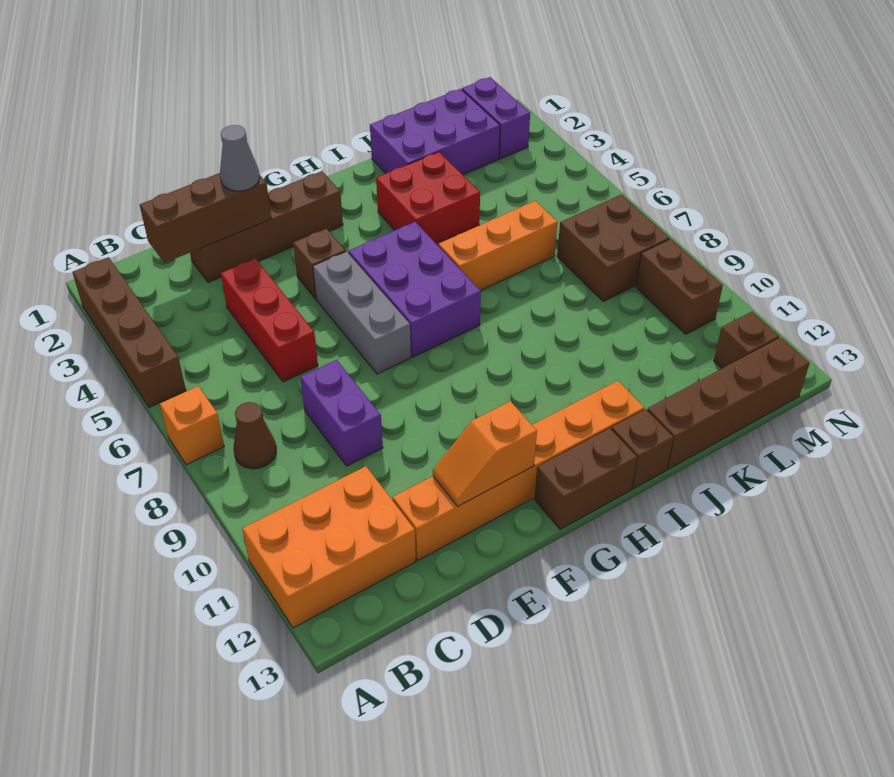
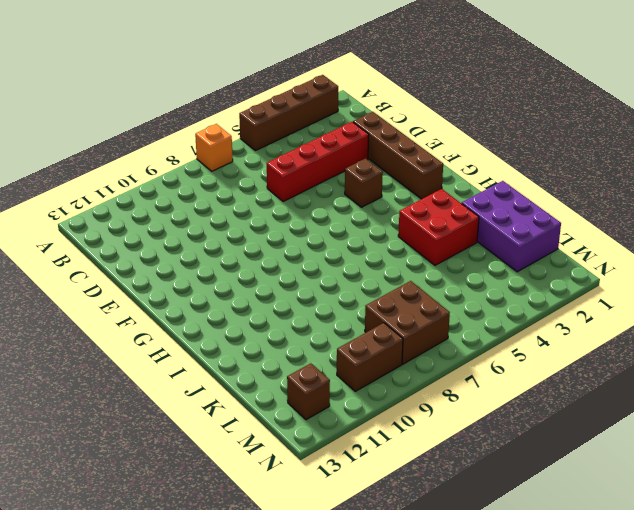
red 1x4 brick [267,122,369,202] -> red 1x3 brick [221,258,318,382]
none -> orange 2x3 brick [242,466,416,628]
none -> brown 1x1 cone [234,402,277,469]
none -> purple 1x2 brick [300,360,383,466]

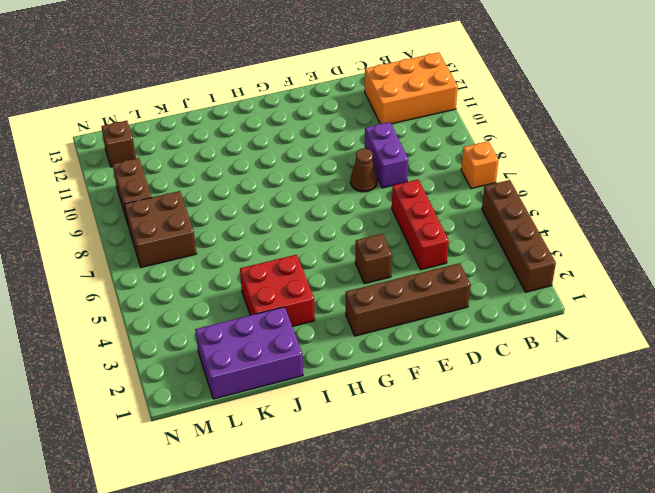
brown 1x1 cone [351,149,377,192] -> brown 1x1 cone moved to [234,402,277,469]
none -> orange 1x6 brick [393,381,644,560]
none -> grey 1x3 brick [313,252,411,374]
none -> purple 2x3 brick [348,222,481,357]

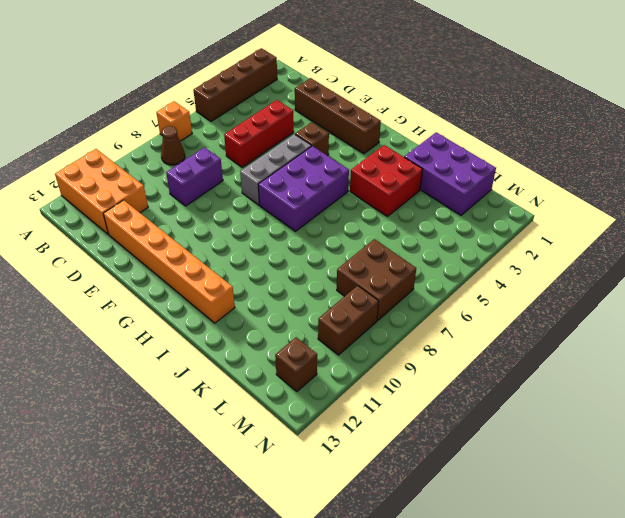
none -> brown 1x2 brick [534,428,637,529]
none -> orange 1x3 brick [438,201,557,291]
none -> brown 1x1 brick [611,409,673,489]

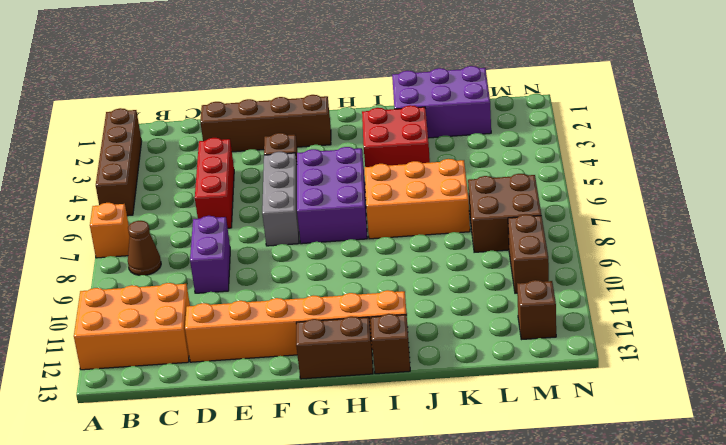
orange 2x3 brick [365,159,470,239] -> orange 1x3 brick [438,201,557,291]
none -> brown 1x4 brick [647,337,810,469]
none -> purple 1x2 brick [462,77,530,159]
none -> brown 1x3 brick [140,173,271,263]

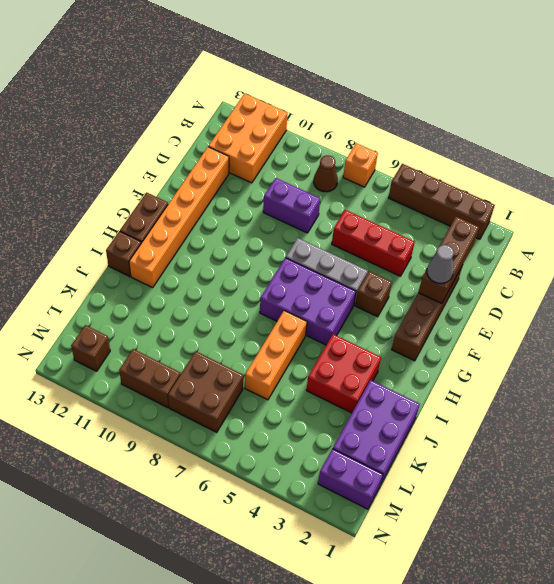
none -> brown 1x4 brick [647,337,810,469]
none -> orange 1x2 slope [433,401,537,506]

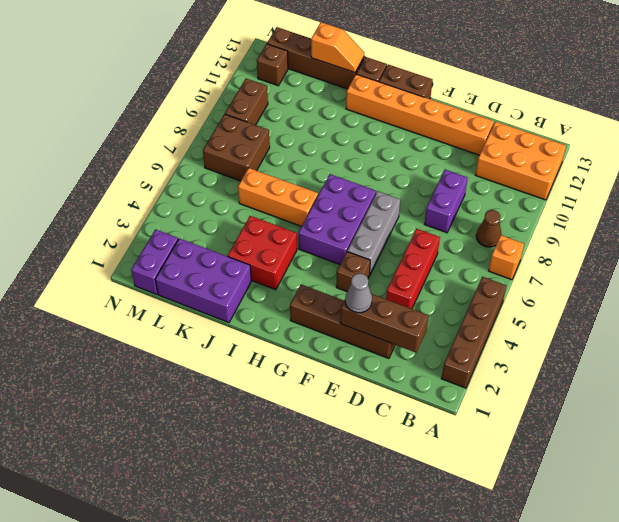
orange 1x2 slope [311,22,364,73] -> orange 1x2 slope moved to [433,401,537,506]

